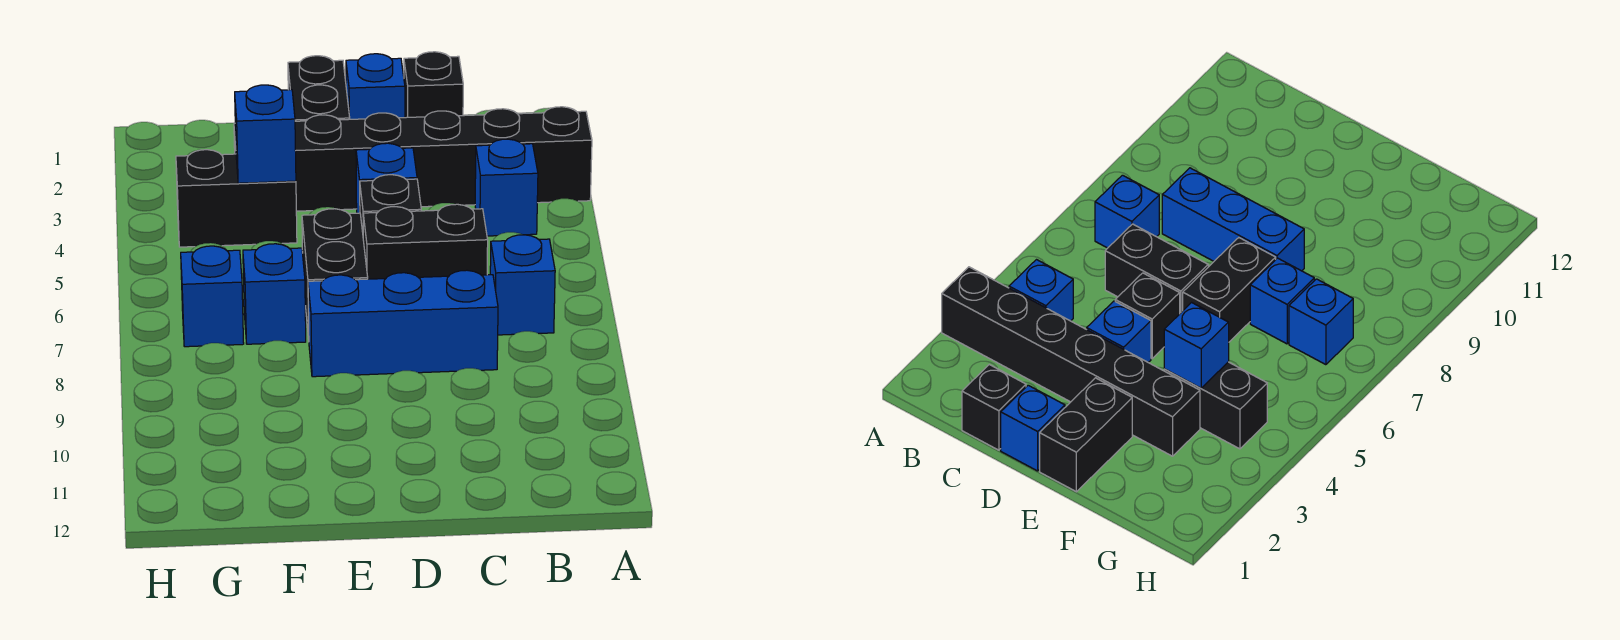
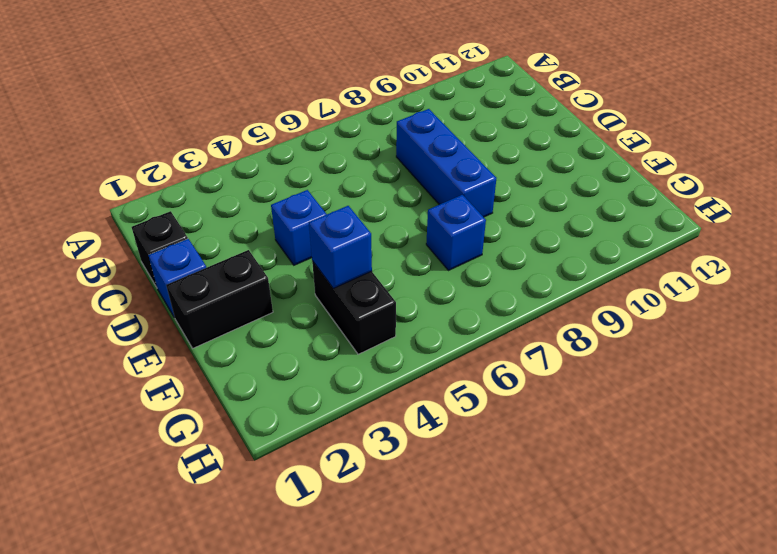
none -> black 1x6 brick [234,107,592,211]
none -> blue 1x1 brick [475,139,538,236]
none -> blue 1x1 brick [490,235,555,335]

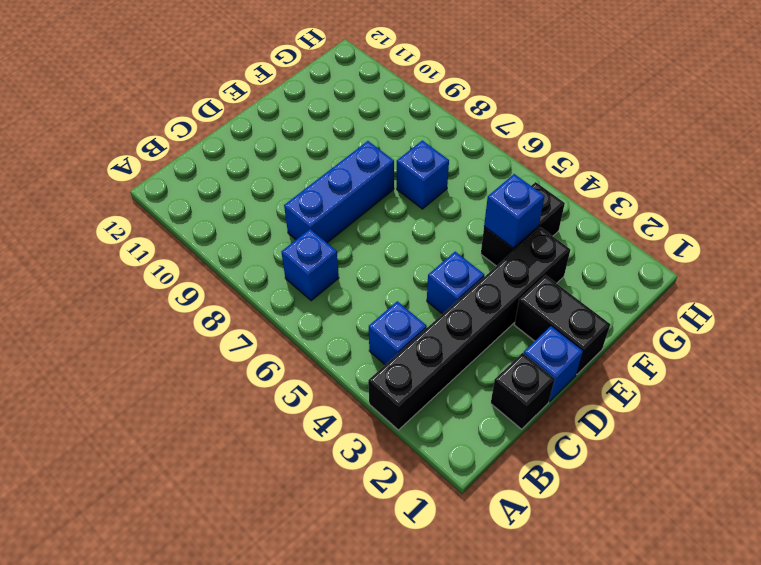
none -> black 1x2 brick [363,204,488,279]
none -> black 1x1 brick [360,175,421,232]
none -> black 1x2 brick [302,209,368,339]

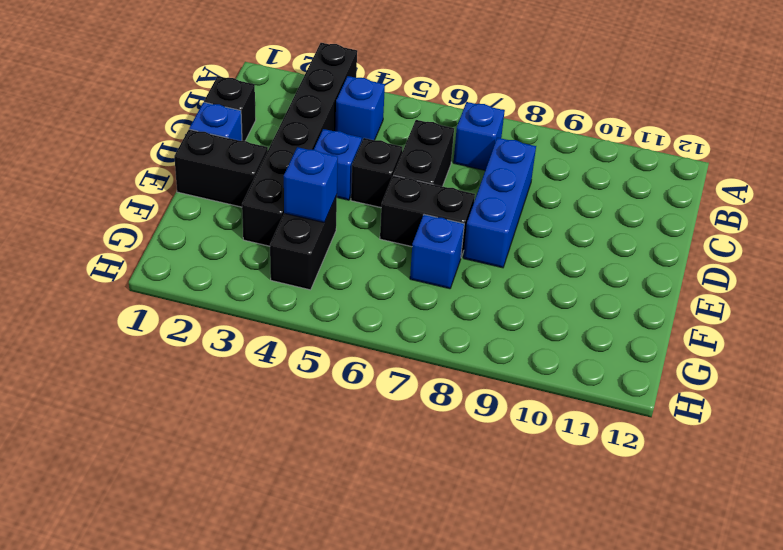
none -> blue 1x1 brick [181,246,244,347]

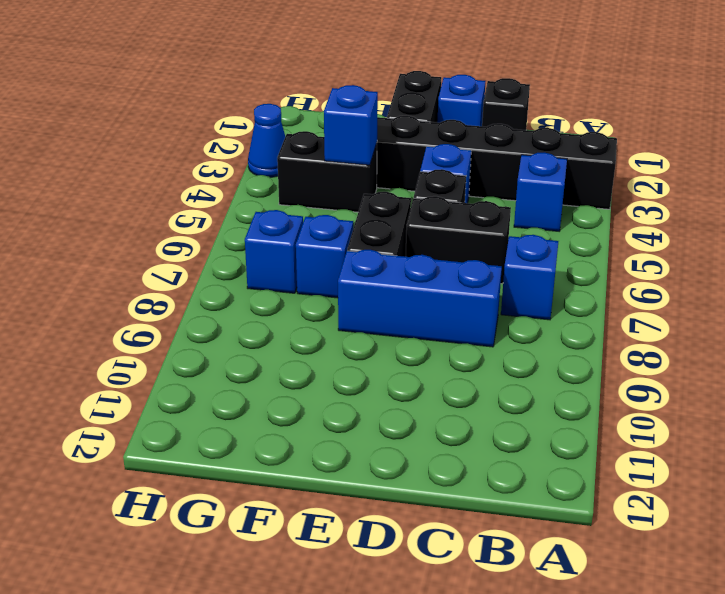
blue 1x1 cone [248,104,285,177] -> none

